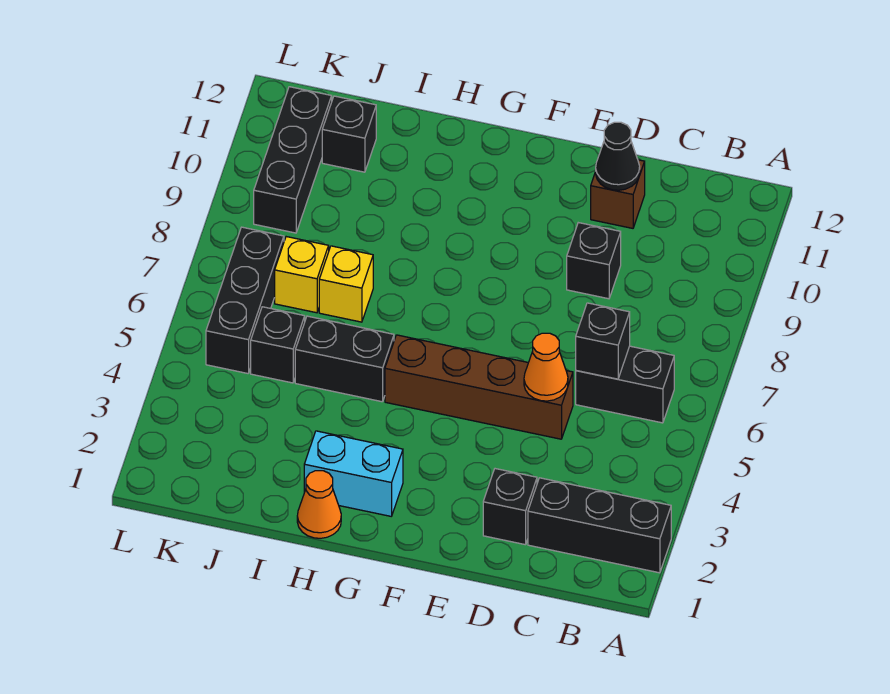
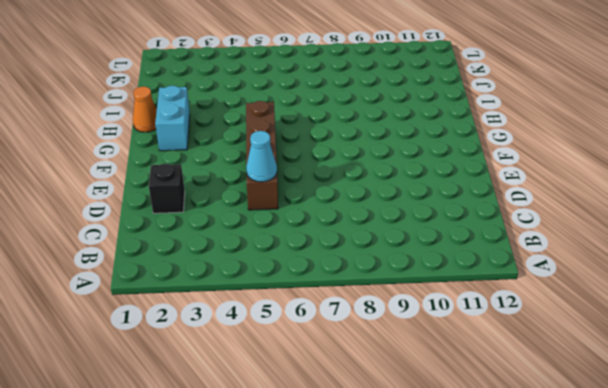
cyan 1x1 cone [246,131,277,182] -> orange 1x1 cone [524,333,568,401]
none -> black 1x3 brick [528,478,671,573]
none -> black 1x2 brick [576,346,674,423]
none -> black 1x1 brick [567,223,621,299]

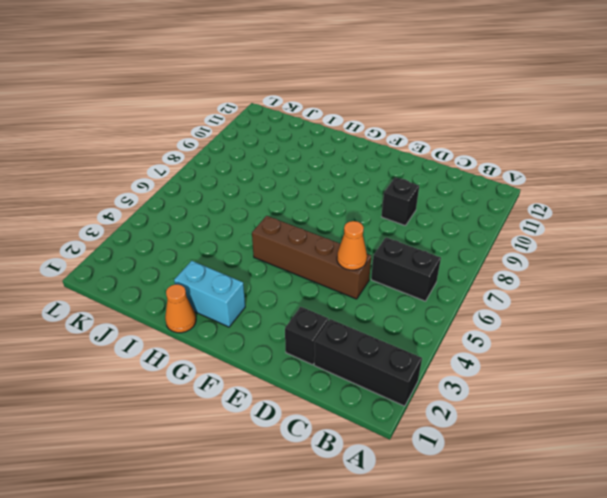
none -> brown 1x1 brick [591,160,645,228]
none -> black 1x2 brick [295,316,394,402]
none -> yellow 1x1 brick [319,246,373,322]

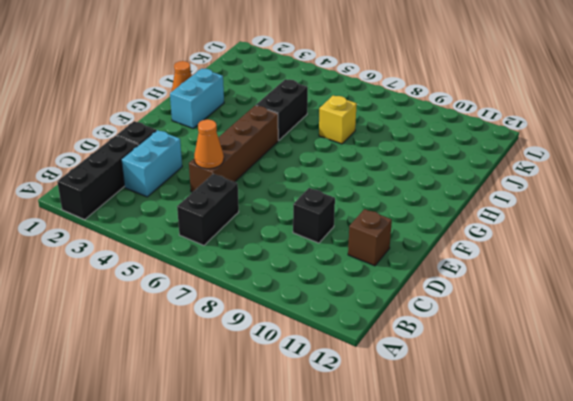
cyan 1x2 brick [121,130,182,197] -> none
none -> black 1x1 brick [251,307,305,383]
none -> yellow 1x1 brick [275,237,329,313]
none -> black 1x1 brick [322,96,376,172]

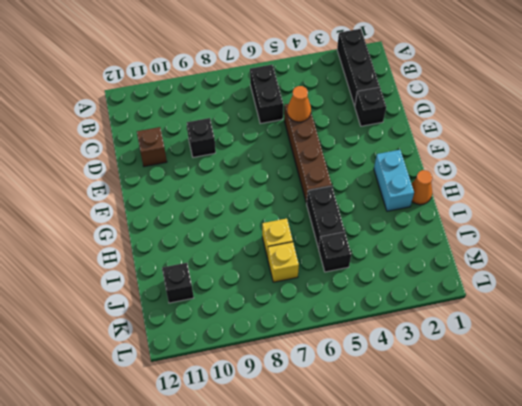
none -> black 1x3 brick [206,227,284,373]
none -> black 1x3 brick [254,87,332,233]
none -> black 1x1 brick [576,303,630,379]

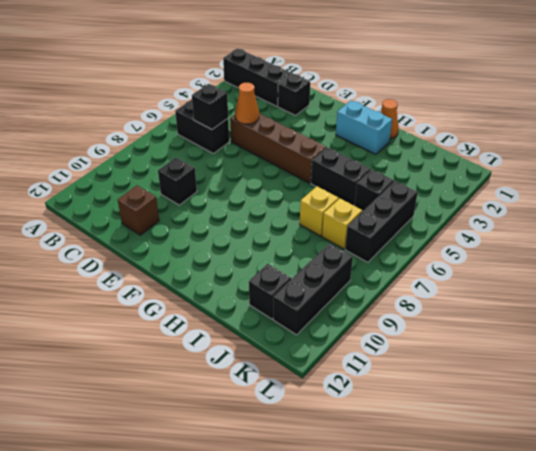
none -> black 1x1 cone [596,122,640,190]

